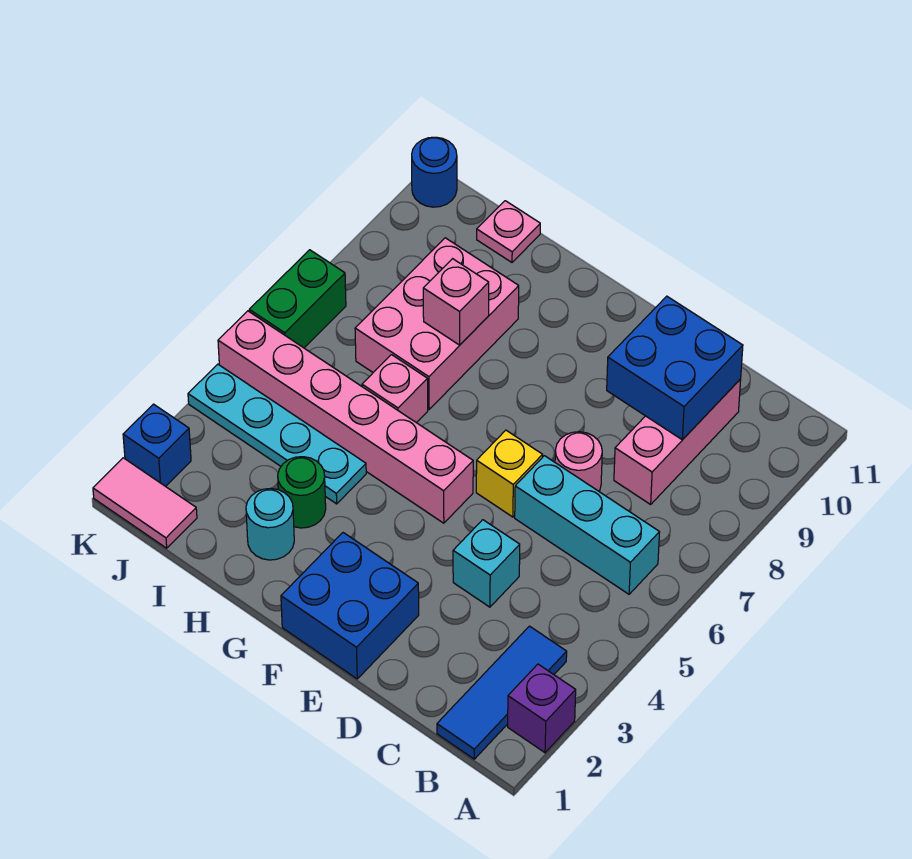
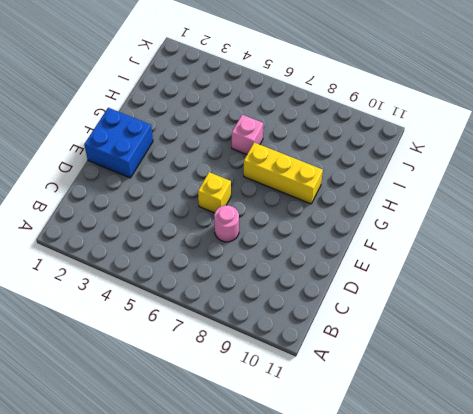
yellow 1x3 brick [244,143,323,204] -> none
none -> purple 1x1 brick [508,664,576,753]
none -> blue 1x3 tile [437,626,567,759]
none -> cyan 1x3 brick [515,456,660,594]

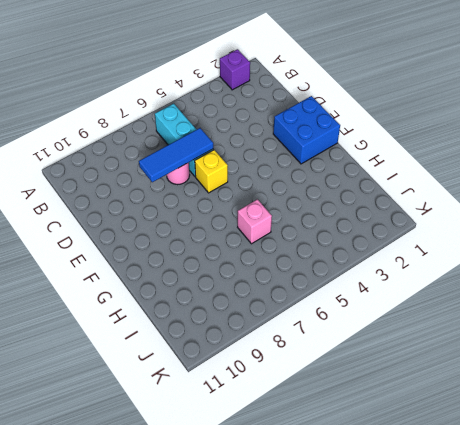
blue 1x3 tile [139,128,213,182] -> blue 1x3 tile moved to [437,626,567,759]
none -> pink 1x3 brick [614,379,741,504]
none -> cyan 1x1 brick [453,520,520,607]
none -> pink 1x6 brick [218,311,473,523]

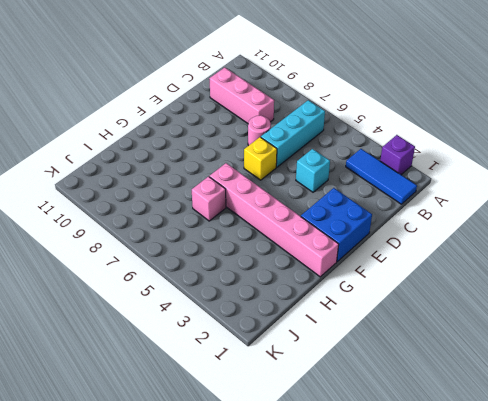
pink 1x6 brick [209,163,339,277] -> pink 1x6 brick turned to [218,311,473,523]
none -> cyan 1x1 round brick [246,488,294,560]
none -> green 1x1 round brick [278,457,326,528]
none -> cyan 1x4 plate [188,364,366,504]

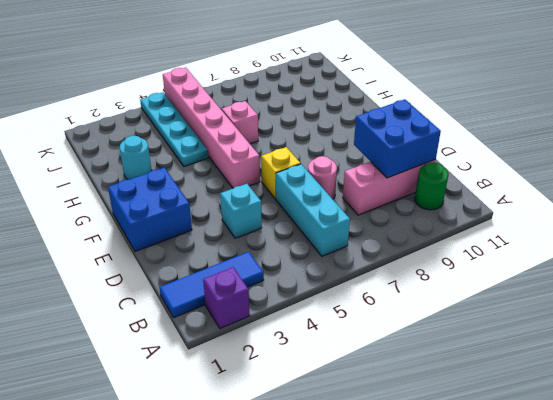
green 1x1 round brick [415,162,449,210] -> green 1x1 round brick moved to [278,457,326,528]
none -> pink 2x3 brick [355,238,519,409]
none -> pink 1x1 plate [477,201,540,262]
none -> pink 1x2 tile [93,458,197,548]

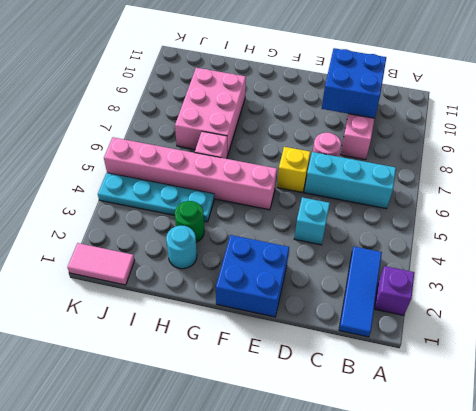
none -> pink 1x1 plate [477,201,540,262]
none -> blue 1x1 brick [123,404,191,486]
none -> green 1x2 brick [249,250,346,348]

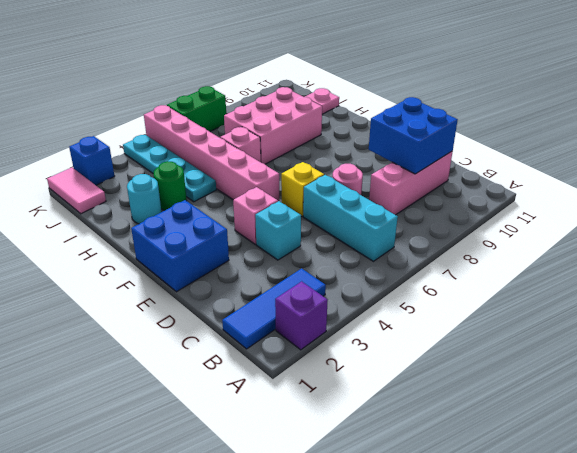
pink 1x1 brick [233,187,278,244] -> pink 1x1 brick moved to [423,259,489,345]
none -> blue 1x1 round brick [412,137,457,207]

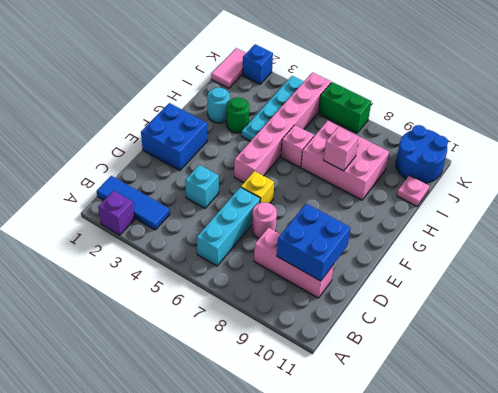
blue 2x2 round brick [396,125,448,183] -> blue 1x1 round brick [412,137,457,207]

